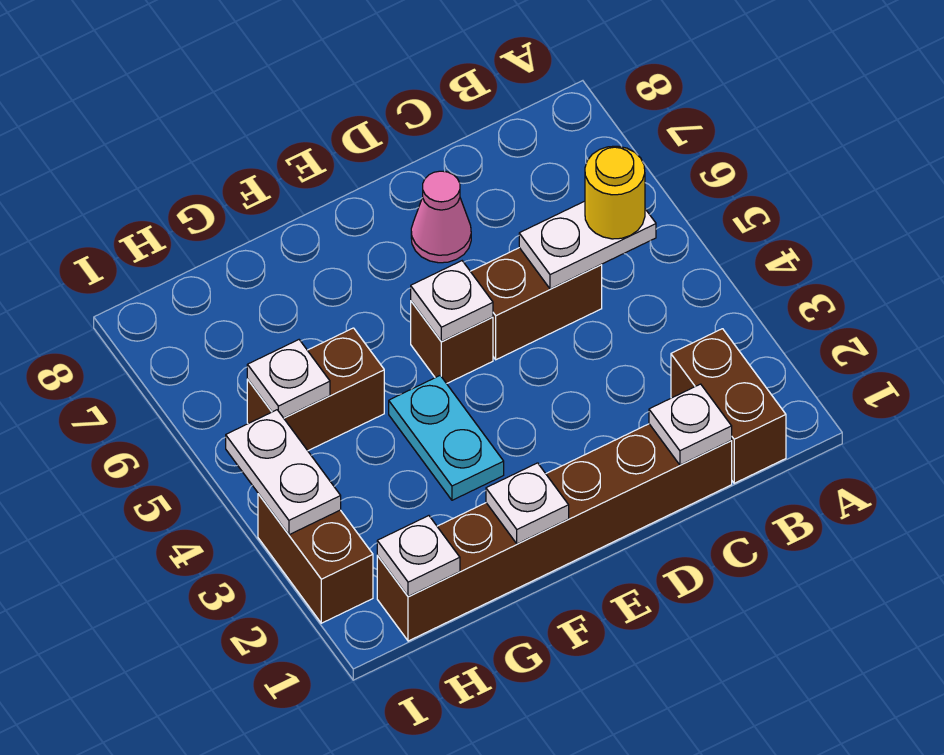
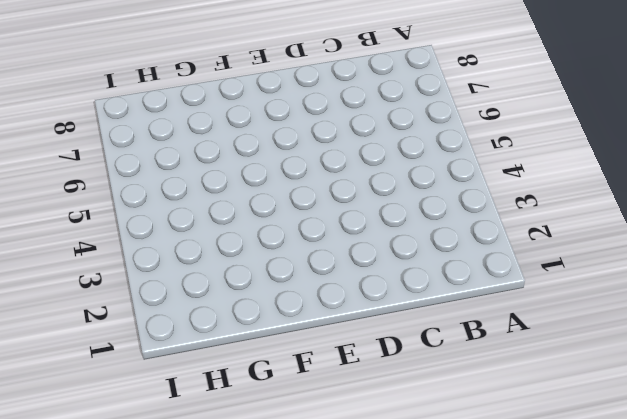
none -> brown 1x2 brick [671,329,786,483]
none -> brown 1x6 brick [377,424,732,641]
none -> brown 1x2 brick [470,248,602,360]

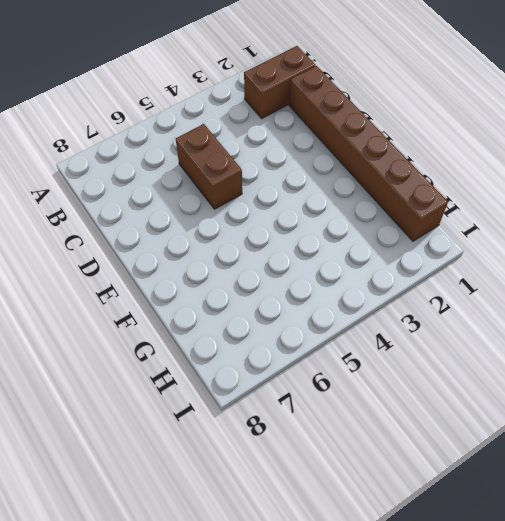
none -> pink 1x1 cone [411,171,471,263]
none -> brown 1x1 brick [411,301,493,384]
none -> cyan 1x2 plate [389,376,504,500]

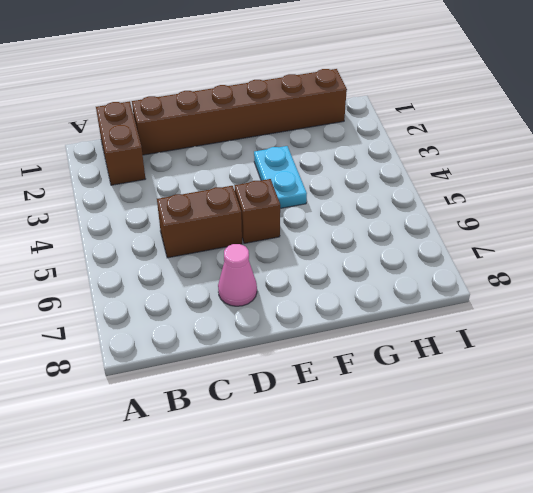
none -> brown 1x2 brick [247,328,384,451]
none -> brown 1x2 brick [258,494,373,623]
none -> white 1x2 plate [519,201,656,289]

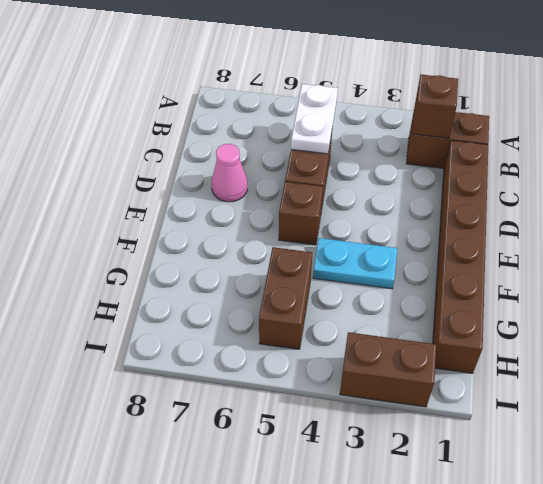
brown 1x1 brick [412,75,458,138] -> none
none -> white 1x1 plate [649,384,732,465]
none -> white 1x1 plate [411,261,493,342]
none -> white 1x1 plate [486,463,569,544]

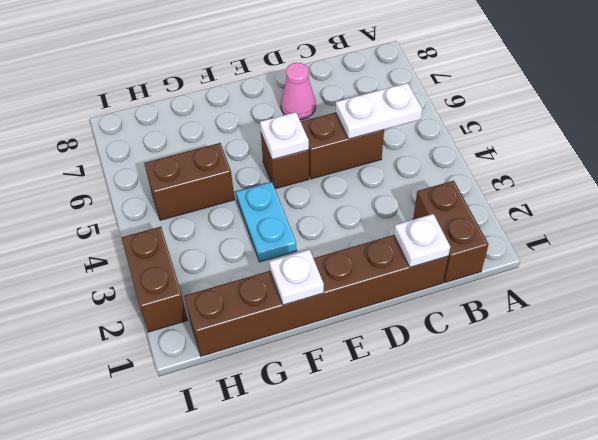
none -> white 1x1 plate [377,516,460,597]
none -> white 1x1 plate [247,340,330,418]
none -> white 1x2 plate [226,410,341,535]

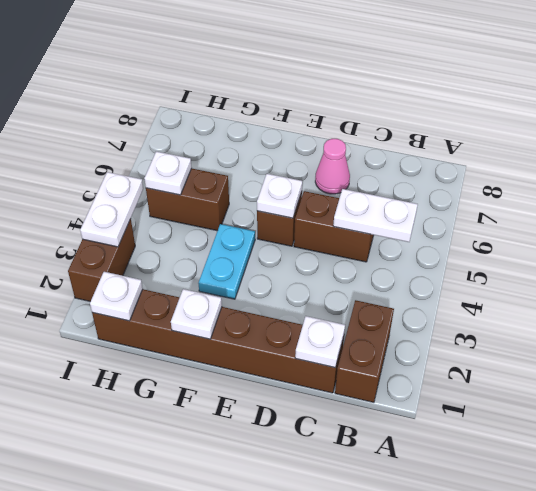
none -> yellow 1x1 round brick [585,146,645,239]

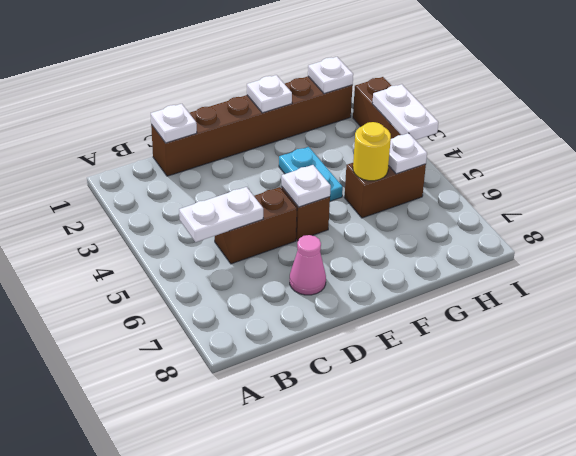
yellow 1x1 round brick [353,122,391,181] -> yellow 1x1 round brick moved to [585,146,645,239]
none -> brown 1x2 brick [671,329,786,483]

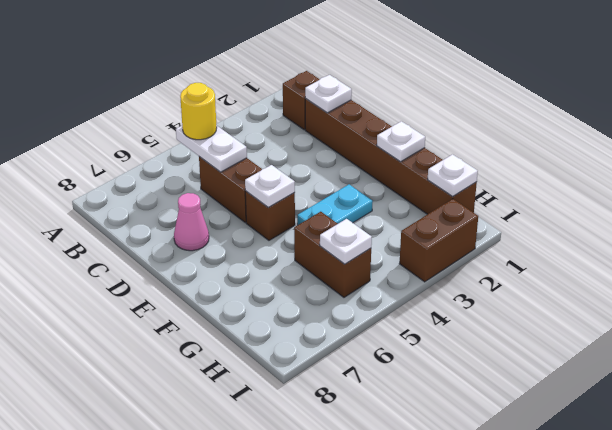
brown 1x1 brick [283,71,320,130] -> brown 1x2 brick [671,329,786,483]
none -> white 1x2 plate [226,410,341,535]

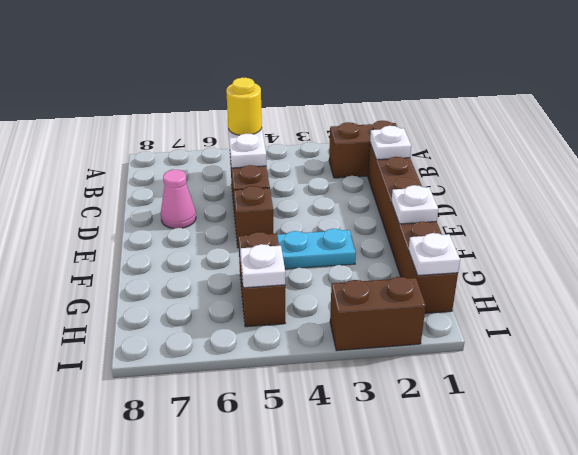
none -> white 1x1 plate [411,261,493,342]
none -> white 1x2 plate [226,410,341,535]

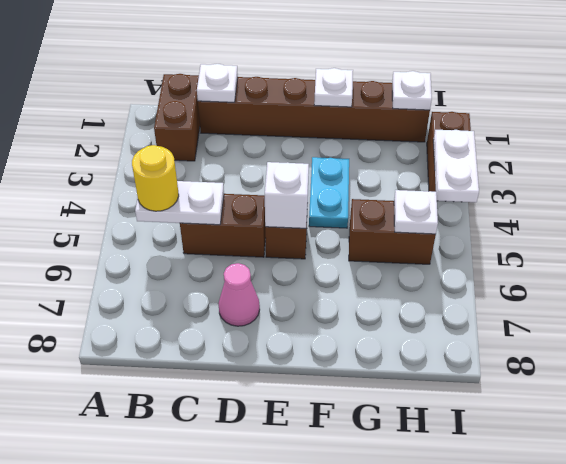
white 1x1 brick [265,162,309,228] -> white 1x1 plate [411,261,493,342]

